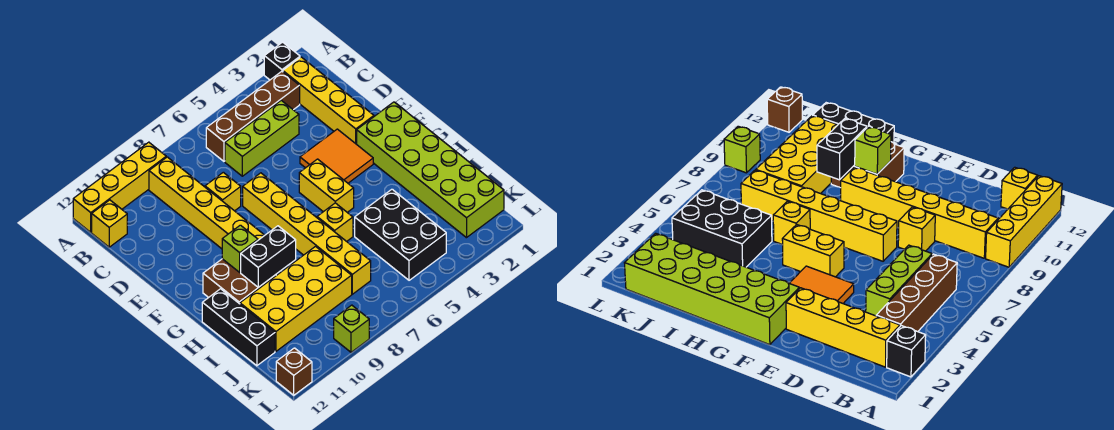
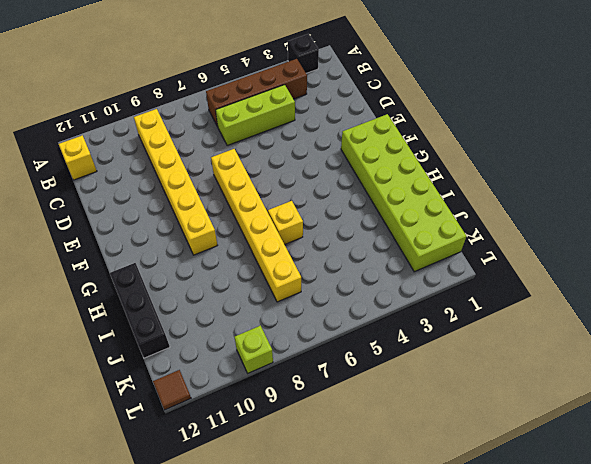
brown 1x1 tile [153,370,191,410] -> brown 1x1 brick [276,348,312,395]
none -> yellow 1x4 brick [73,142,166,232]
none -> yellow 1x4 brick [283,57,374,144]
none -> yellow 1x1 brick [205,172,241,211]

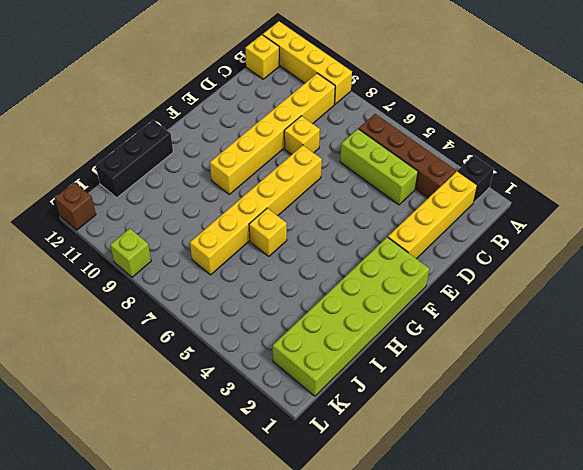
none -> orange 2x2 tile [300,129,373,183]
none -> yellow 1x2 brick [299,159,354,212]
none -> brown 2x2 brick [203,259,276,304]

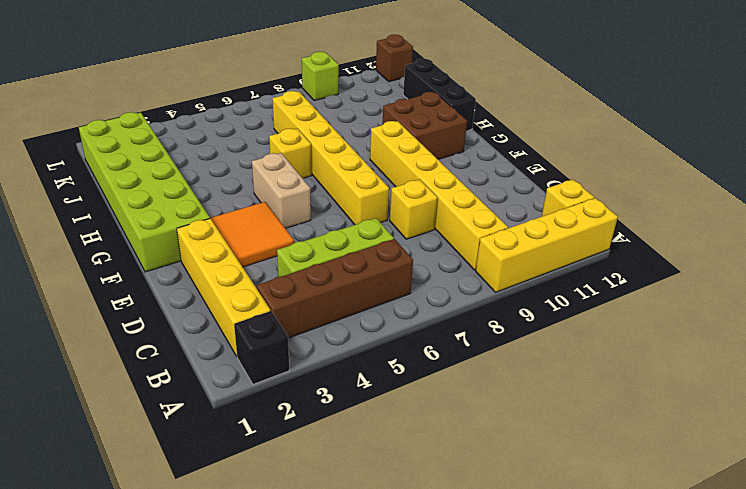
tan 1x2 brick [252,153,311,228] -> yellow 1x2 brick [299,159,354,212]
none -> black 2x3 brick [355,189,446,280]
none -> yellow 2x4 brick [240,247,352,351]
none -> lime 1x1 brick [222,225,258,272]

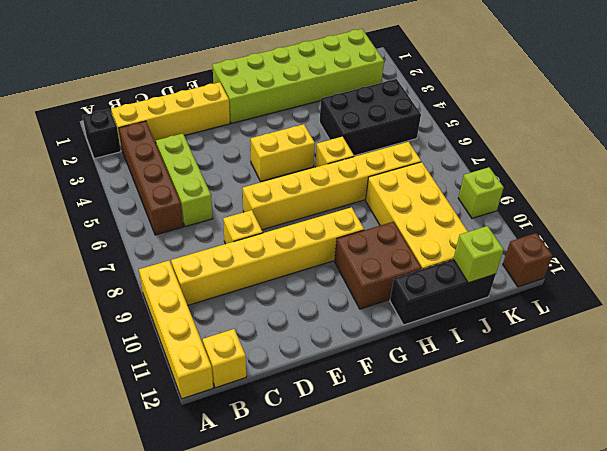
lime 1x1 brick [453,226,504,283] -> lime 1x1 brick moved to [222,225,258,272]
none -> orange 2x2 tile [300,129,373,183]
none -> black 1x2 brick [241,226,296,287]

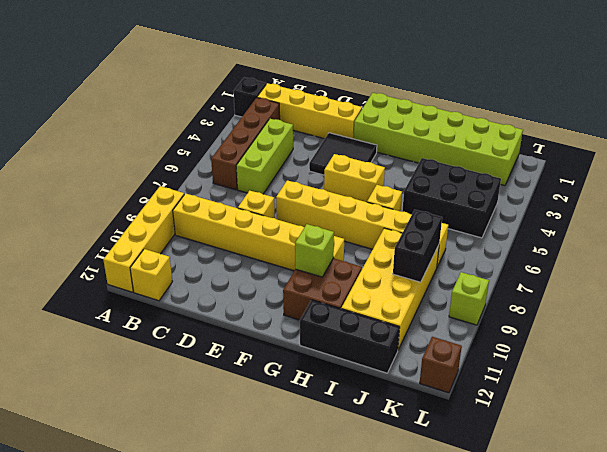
black 2x2 tile [309,133,377,175] -> orange 2x2 tile [300,129,373,183]
black 1x2 brick [393,210,442,282] -> black 1x2 brick moved to [241,226,296,287]

